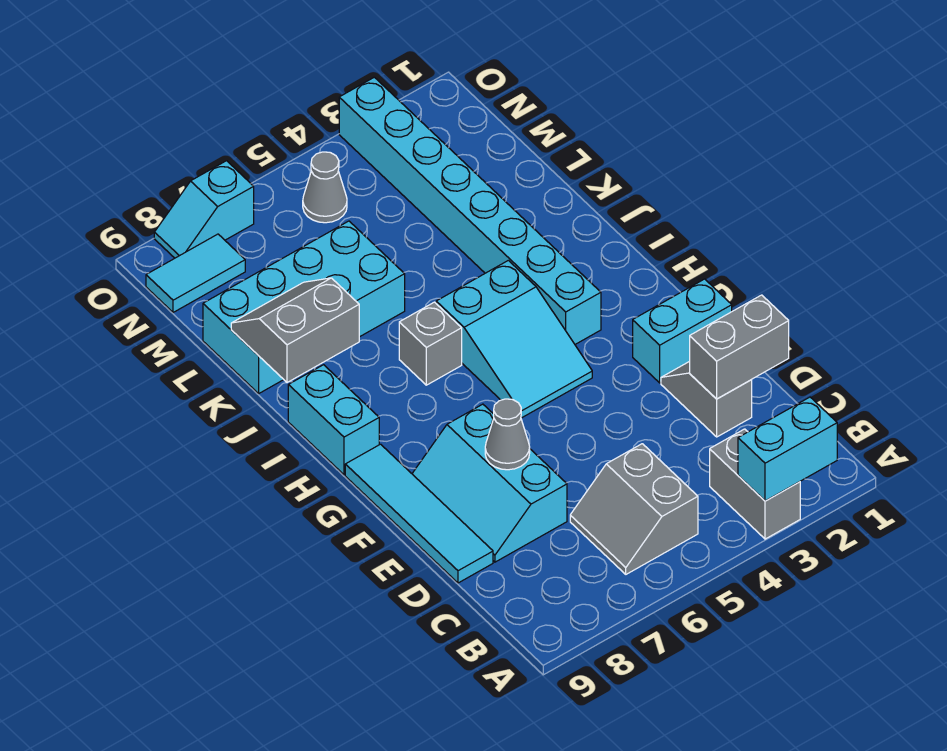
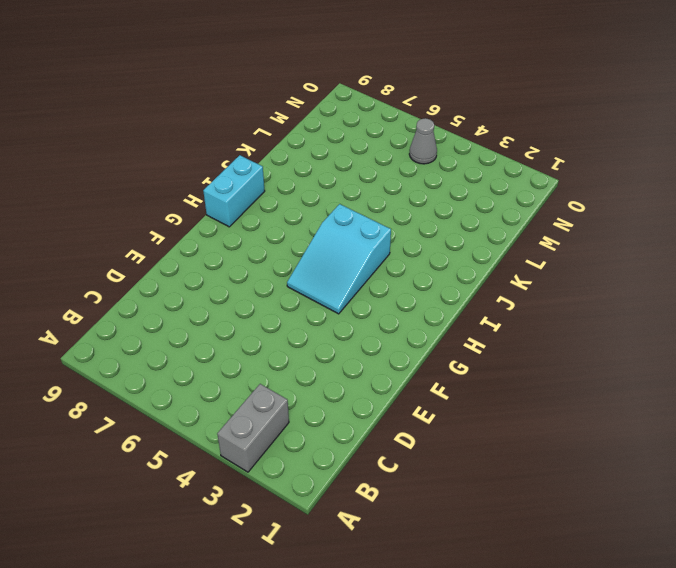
none -> grey 2x2 slope [570,444,698,574]
none -> grey 1x2 slope [661,361,752,437]
none -> cyan 2x3 slope [412,404,567,562]

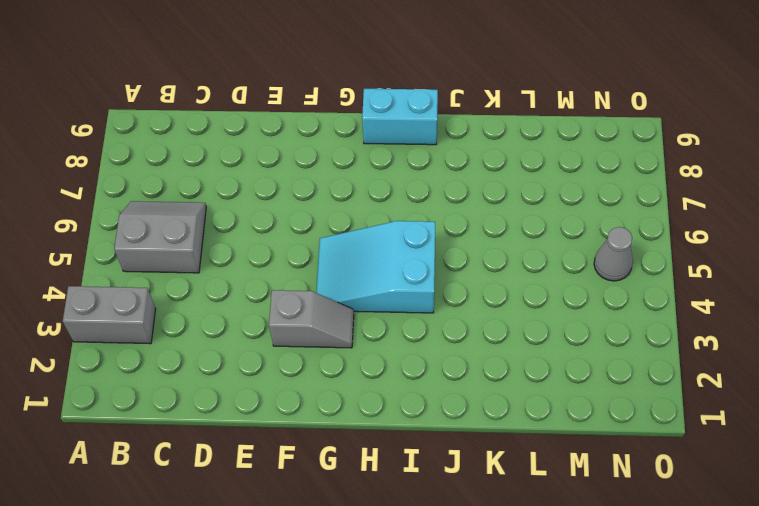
grey 1x2 slope [269,290,354,348] -> grey 1x2 slope moved to [661,361,752,437]
none -> cyan 2x3 slope [412,404,567,562]
none -> cyan 1x4 tile [345,444,493,583]
none -> cyan 1x2 brick [633,279,732,383]

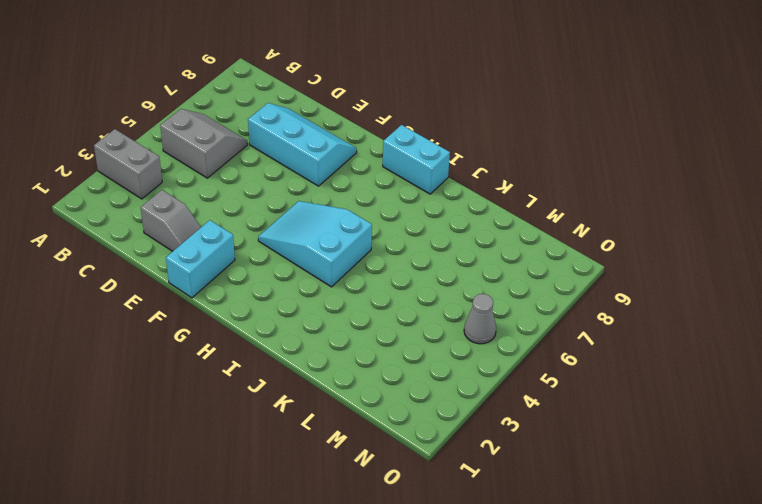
none -> cyan 1x4 tile [345,444,493,583]
none -> cyan 1x8 brick [339,77,601,344]
none -> grey 1x1 brick [399,302,462,385]

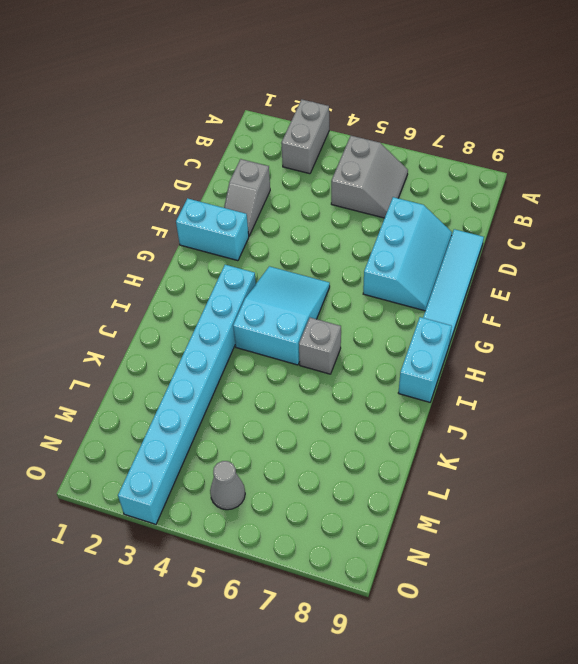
none -> cyan 2x4 brick [203,221,405,393]
none -> cyan 1x2 tile [146,234,245,312]
none -> cyan 1x2 slope [154,161,254,258]

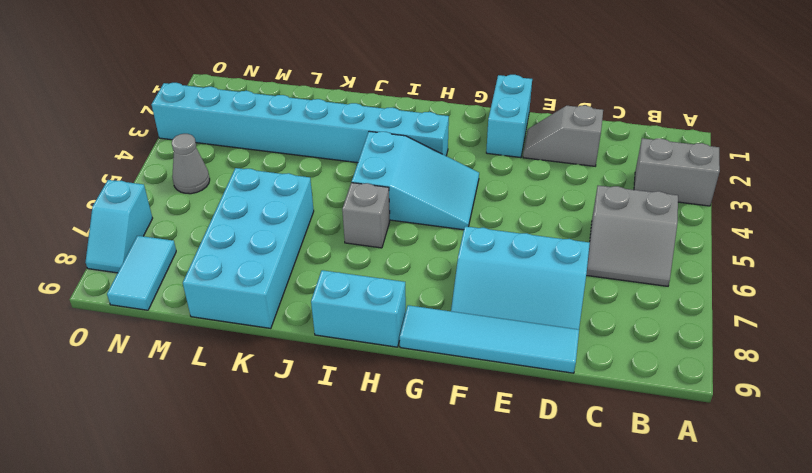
none -> cyan 1x2 brick [738,397,837,501]
none -> grey 1x2 brick [690,295,789,399]
none -> grey 1x1 cone [485,399,530,470]

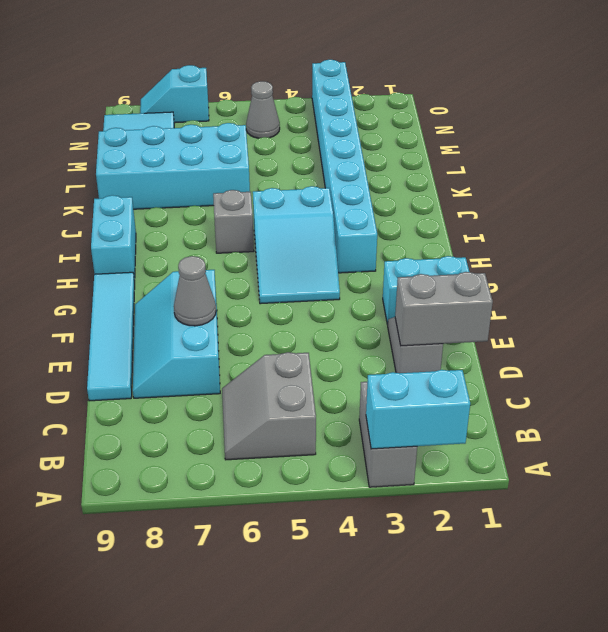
none -> grey 2x2 slope [231,278,359,383]

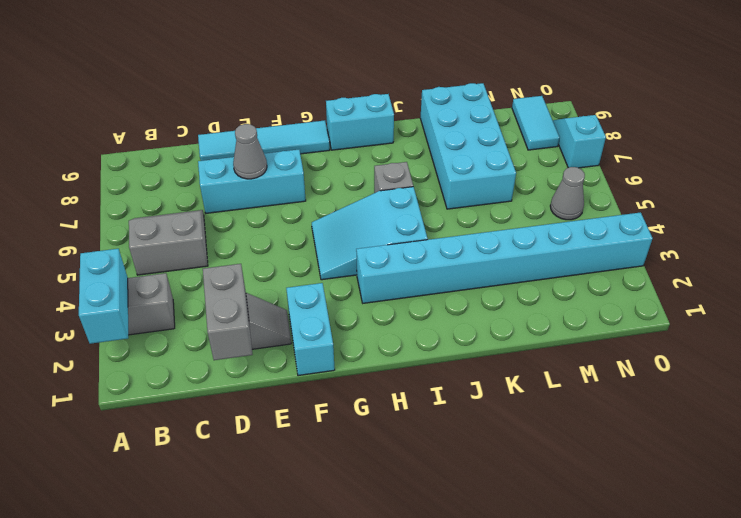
none -> grey 2x2 slope [231,278,359,383]

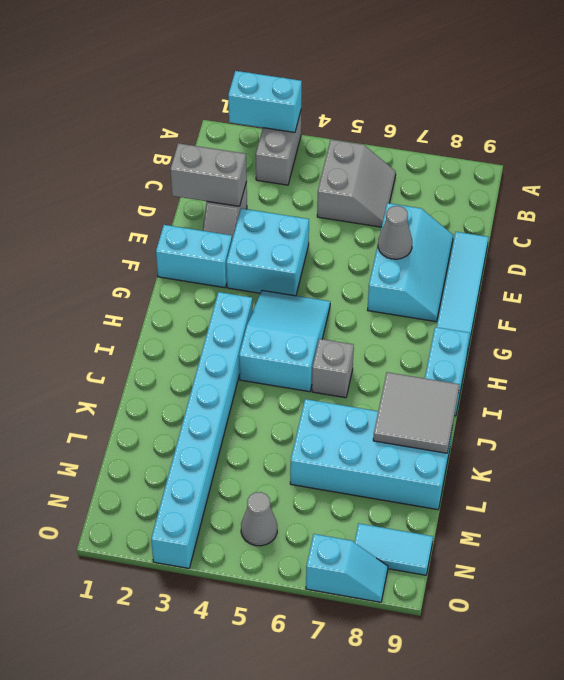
cyan 2x2 brick [226,208,309,296] -> none
grey 2x2 tile [373,372,460,453] -> grey 2x2 slope [231,278,359,383]

